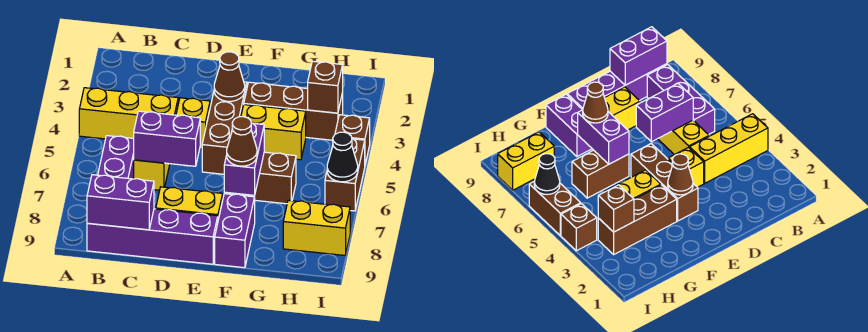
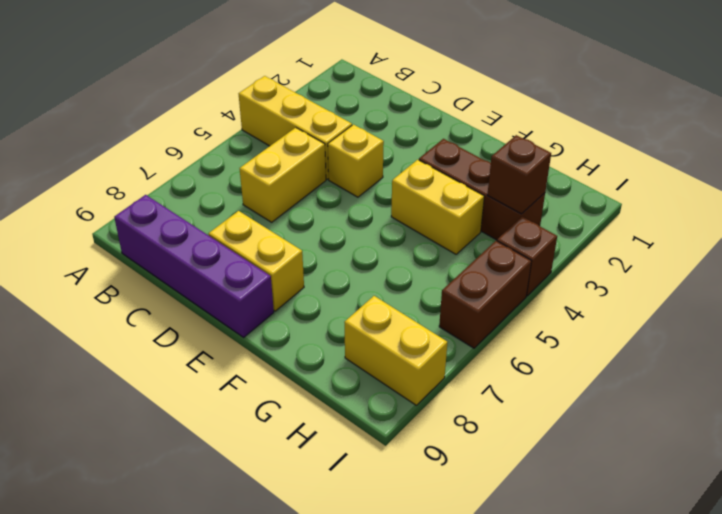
none -> purple 1x3 brick [98,136,134,179]
none -> brown 1x3 brick [202,82,247,174]
none -> brown 1x2 brick [229,152,296,204]

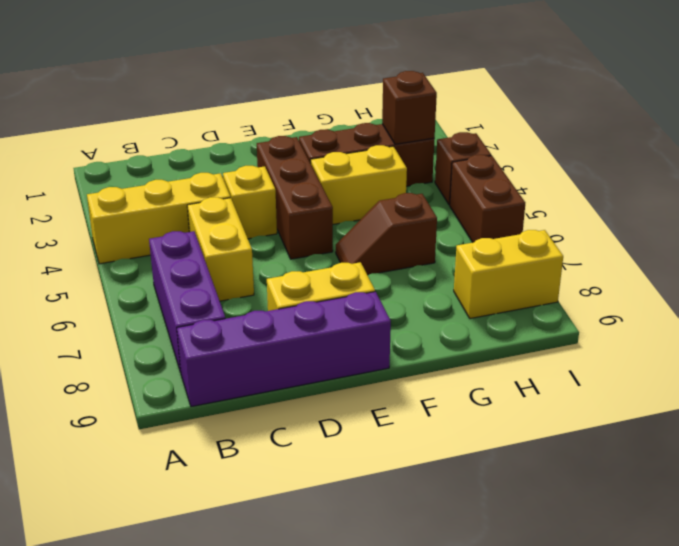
brown 1x2 slope [336,193,437,275] -> brown 1x2 brick [229,152,296,204]
none -> purple 1x2 brick [215,194,255,268]
none -> purple 1x2 brick [87,175,154,230]
none -> purple 1x2 brick [134,111,200,166]

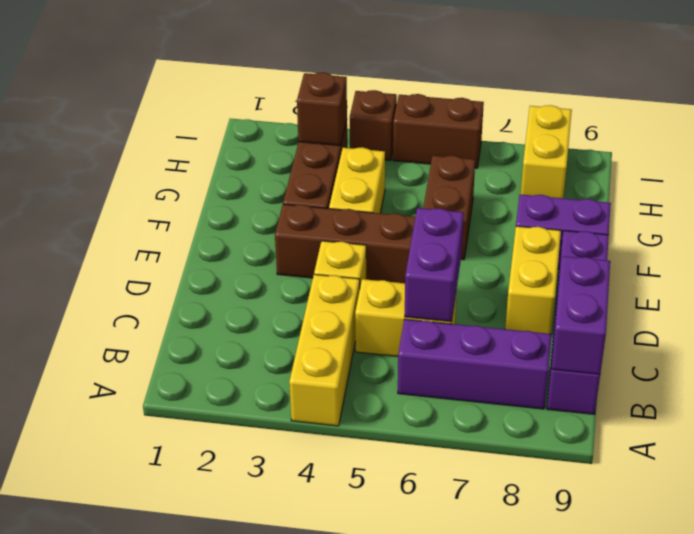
none -> brown 1x1 cone [214,52,245,101]
none -> purple 1x2 brick [224,123,264,195]
none -> black 1x1 cone [327,132,358,182]

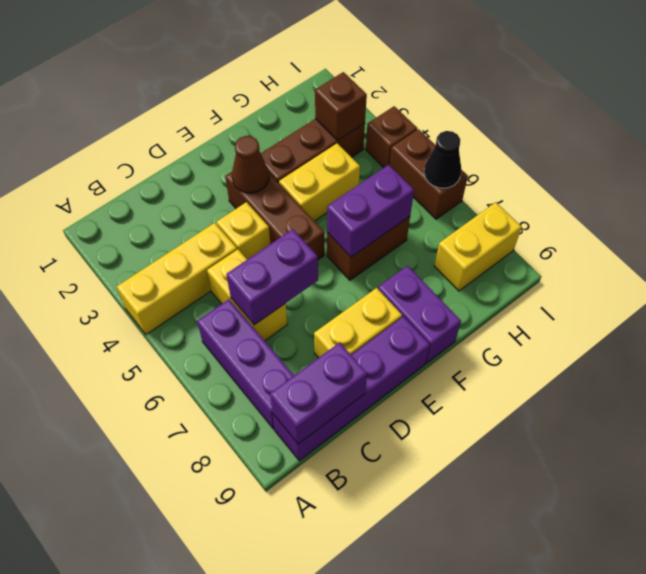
purple 1x2 brick [327,165,414,257] -> purple 1x2 brick turned to [224,123,264,195]
none -> brown 1x1 cone [227,117,257,166]

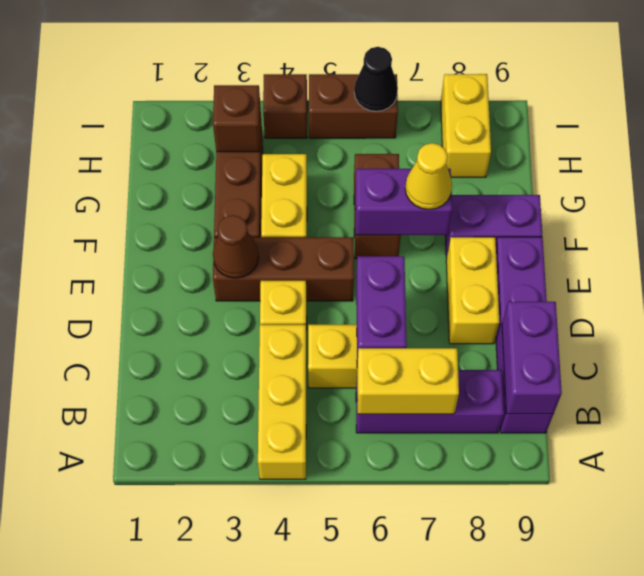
yellow 1x2 brick [357,348,459,414] -> none
yellow 1x1 cone [405,143,452,210] -> brown 1x1 cone [227,117,257,166]

